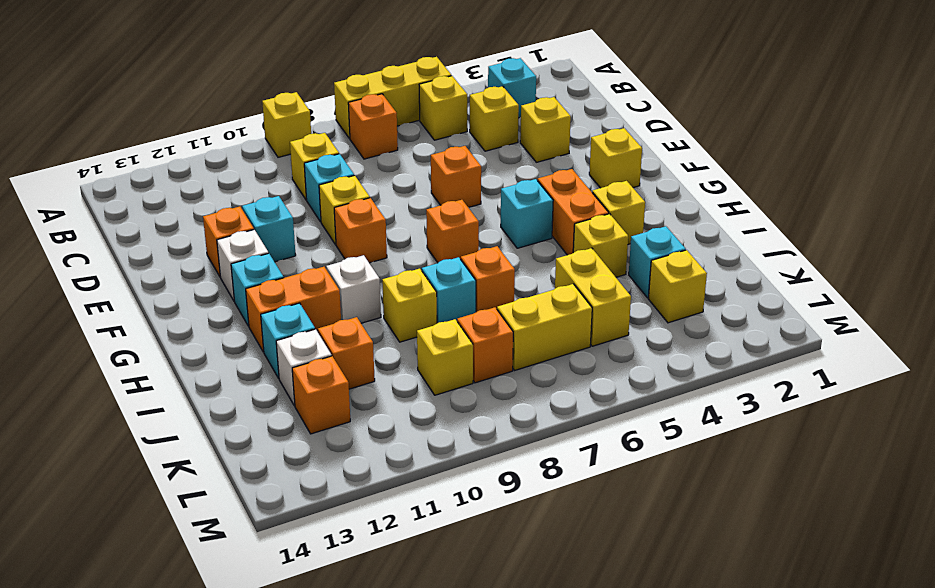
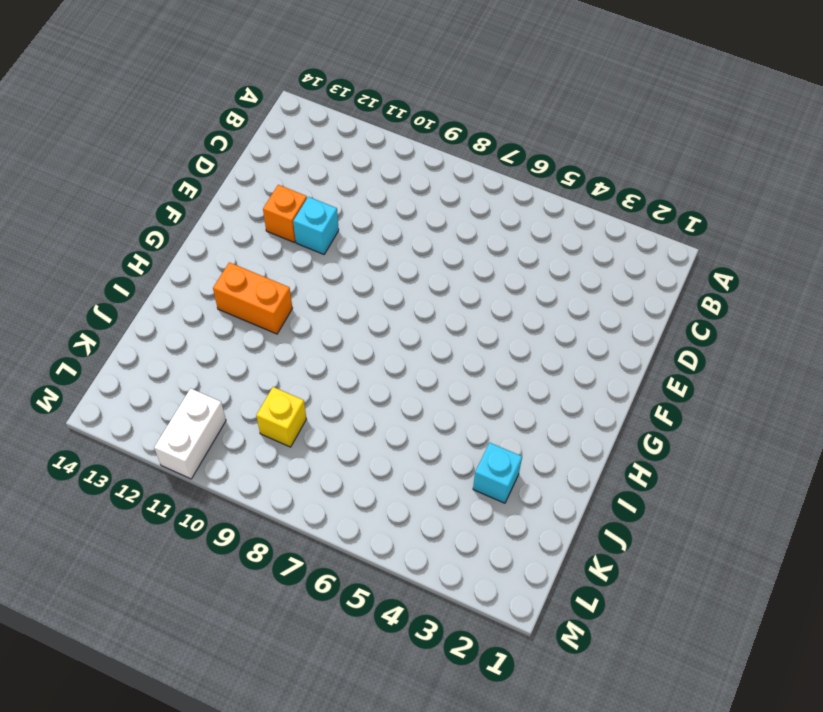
white 1x2 brick [154,388,226,479] -> none
none -> yellow 1x3 brick [334,57,451,139]
none -> yellow 1x1 brick [262,92,311,157]
none -> cyan 1x1 brick [488,58,536,118]
none -> yellow 1x1 brick [419,76,467,140]

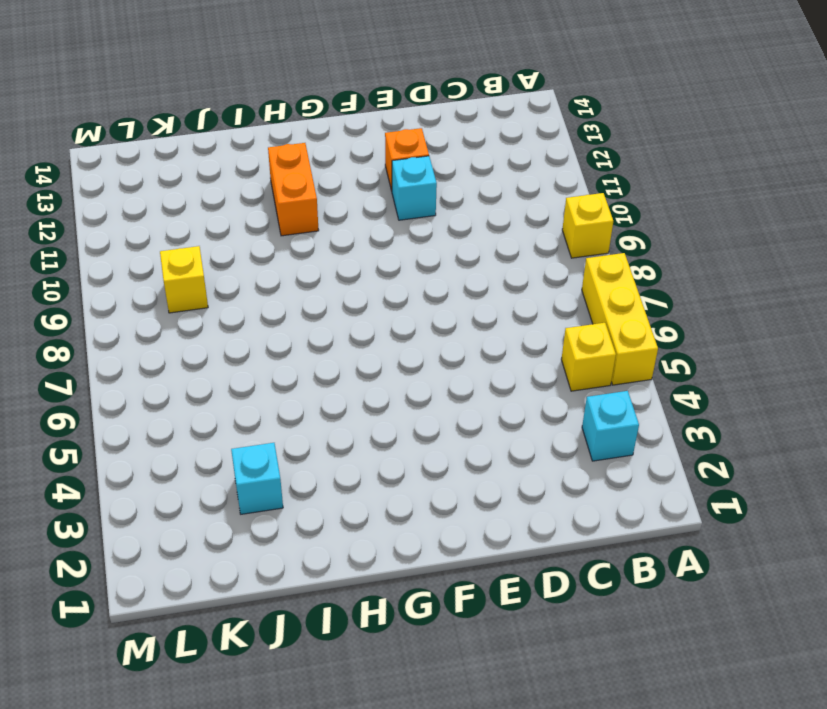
none -> orange 1x1 brick [348,94,398,159]
none -> yellow 1x1 brick [470,86,519,151]
none -> yellow 1x1 brick [290,133,339,200]
none -> yellow 1x1 brick [520,97,571,162]

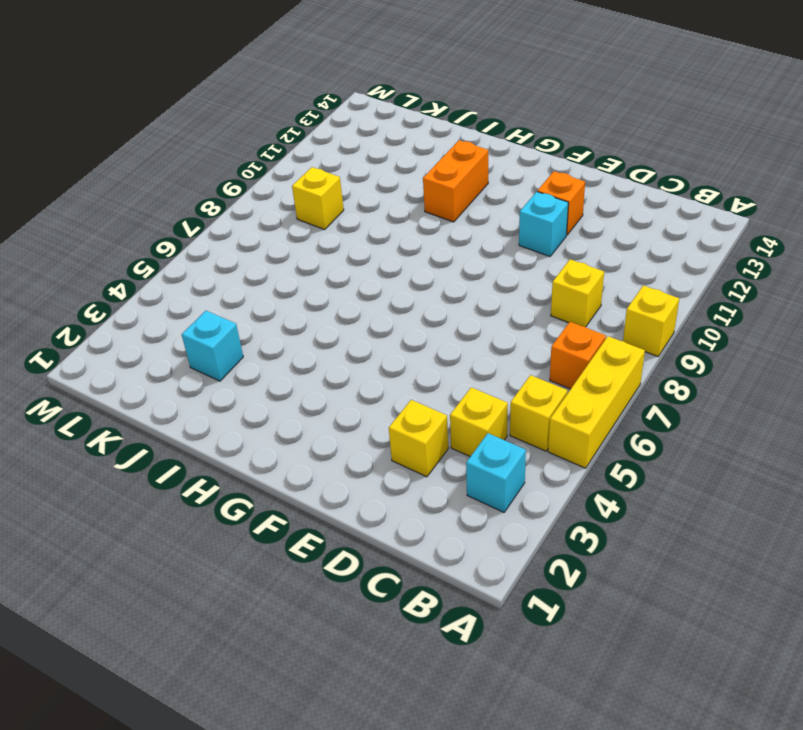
none -> cyan 1x1 brick [304,154,354,222]
none -> orange 1x1 brick [431,146,481,207]
none -> yellow 1x1 brick [319,175,370,245]
none -> yellow 1x1 brick [589,128,642,188]

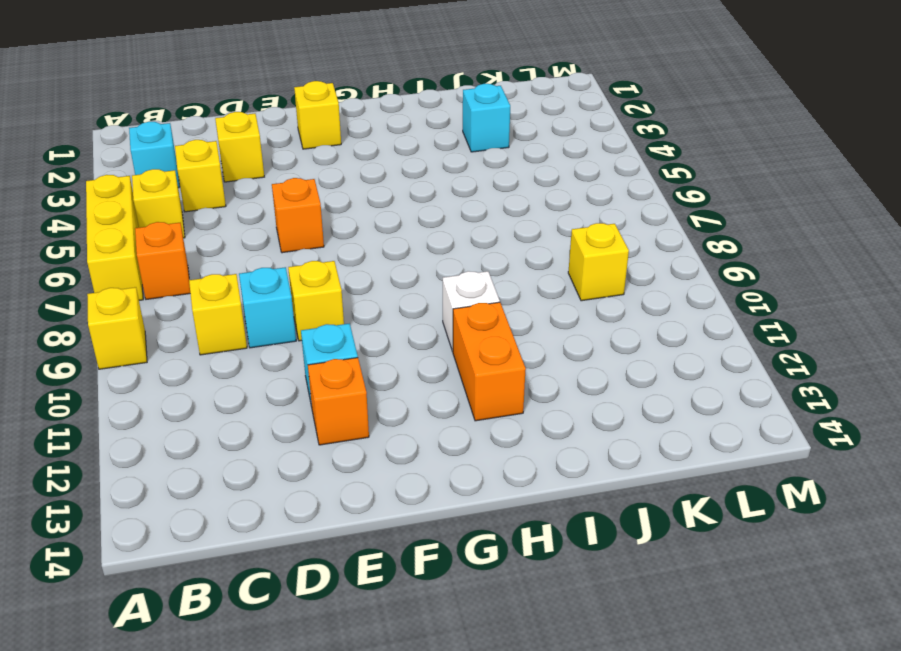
none -> orange 1x1 brick [334,198,387,263]
none -> white 1x1 brick [217,230,268,301]
none -> orange 1x2 brick [538,169,609,255]
none -> cyan 1x1 brick [501,179,553,248]

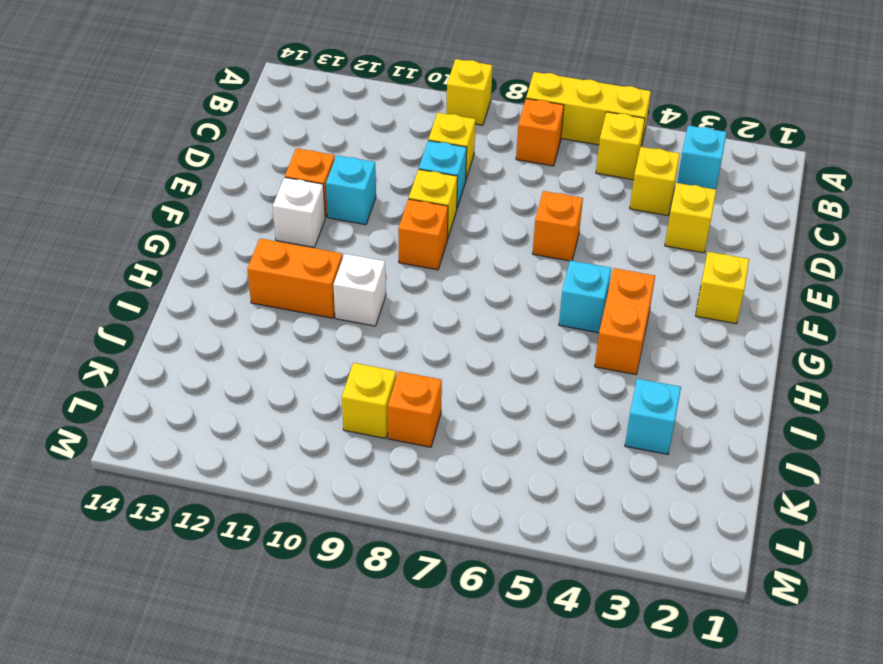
none -> orange 1x1 brick [426,200,479,263]
none -> cyan 1x1 brick [231,253,284,326]
none -> yellow 1x1 brick [592,181,645,244]
none -> yellow 1x1 brick [573,214,628,277]

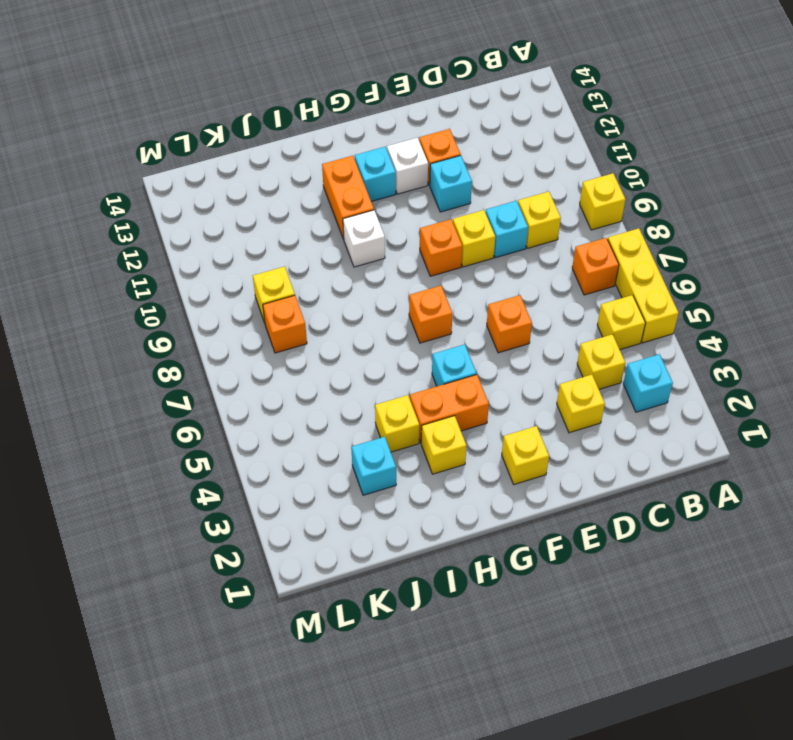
none -> orange 1x1 brick [461,246,515,312]
none -> cyan 1x1 brick [422,257,476,323]
none -> yellow 1x1 brick [382,269,437,342]
none -> cyan 1x1 brick [261,303,315,378]

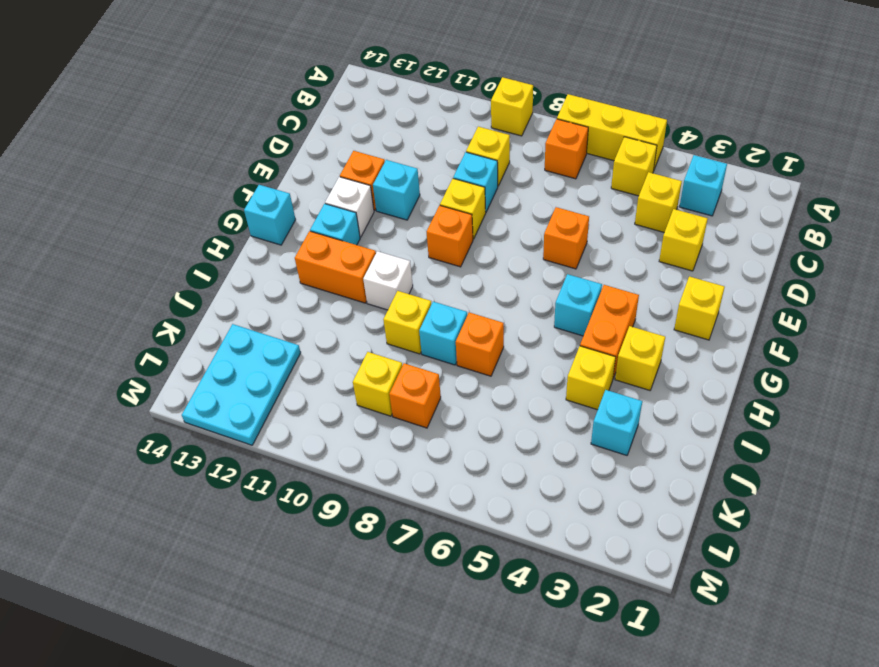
cyan 1x1 brick [244,185,296,245] -> cyan 1x1 brick moved to [261,303,315,378]
cyan 2x3 plate [182,324,301,445] -> orange 1x1 brick [292,356,350,434]
none -> orange 1x1 brick [426,200,479,263]
none -> yellow 1x2 brick [555,248,631,346]
none -> orange 1x1 brick [318,317,375,389]
none -> white 1x1 brick [276,329,332,406]

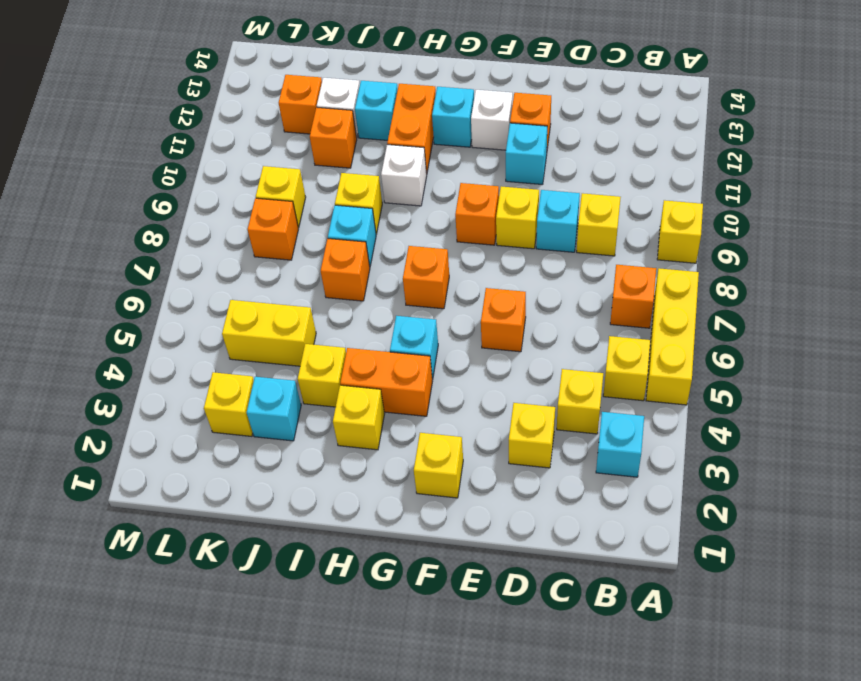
none -> yellow 1x2 brick [497,284,592,370]

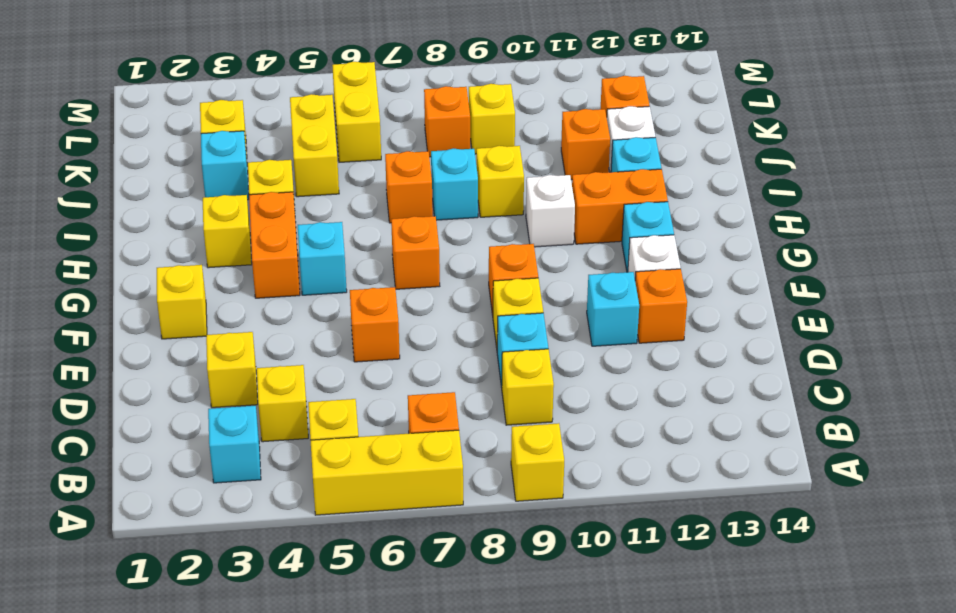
yellow 1x2 brick [332,62,381,162] -> yellow 1x2 brick turned to [497,284,592,370]

